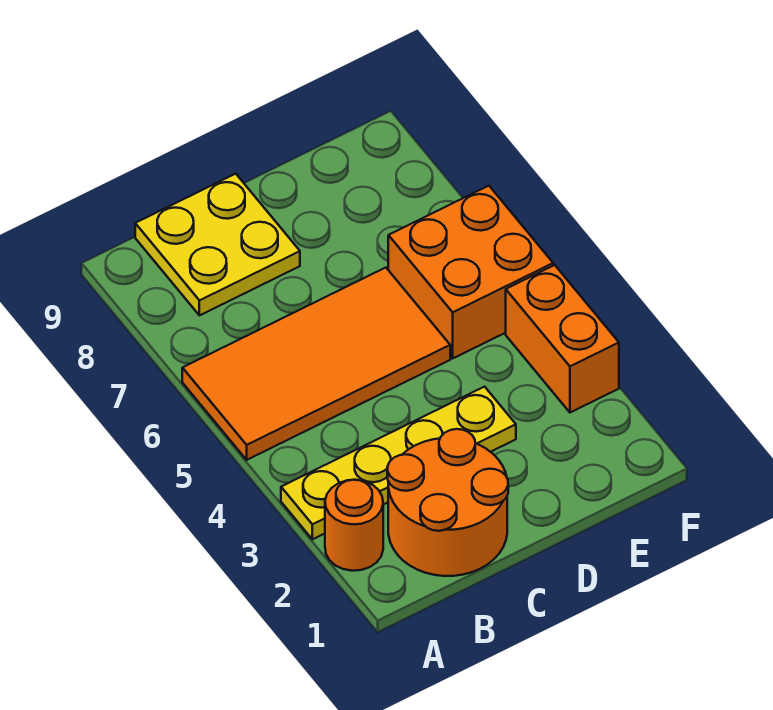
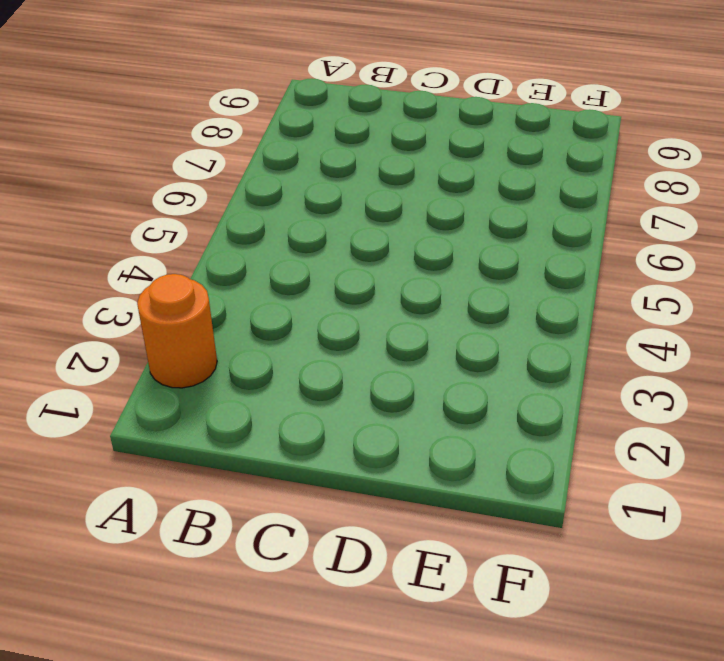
none -> yellow 1x4 plate [281,387,516,539]
none -> orange 2x4 tile [182,268,450,460]

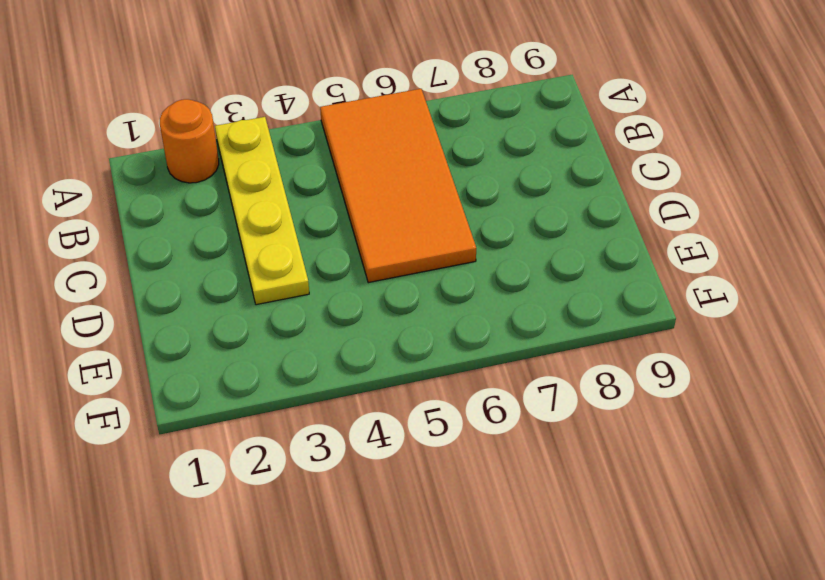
none -> orange 2x2 round brick [387,429,508,576]
none -> yellow 2x2 plate [135,174,300,315]

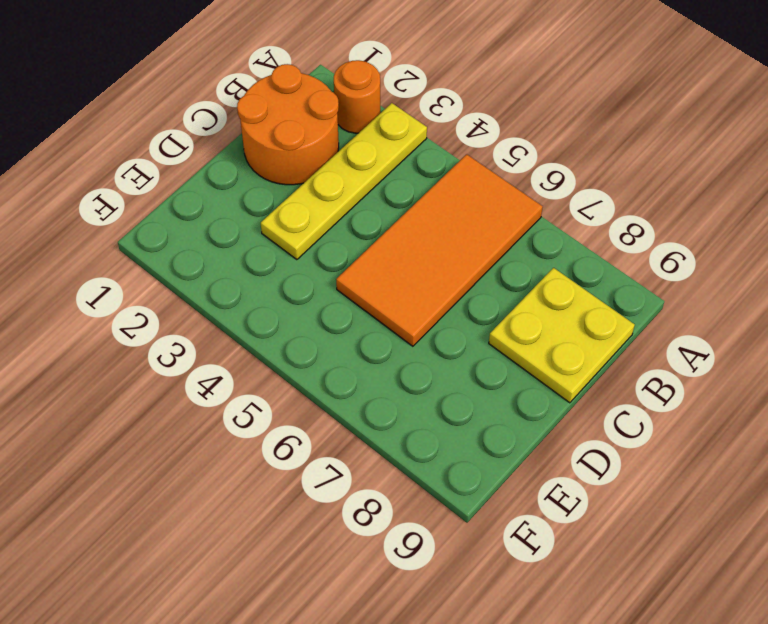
none -> orange 2x2 brick [388,186,553,358]
none -> orange 1x2 brick [506,265,619,413]

